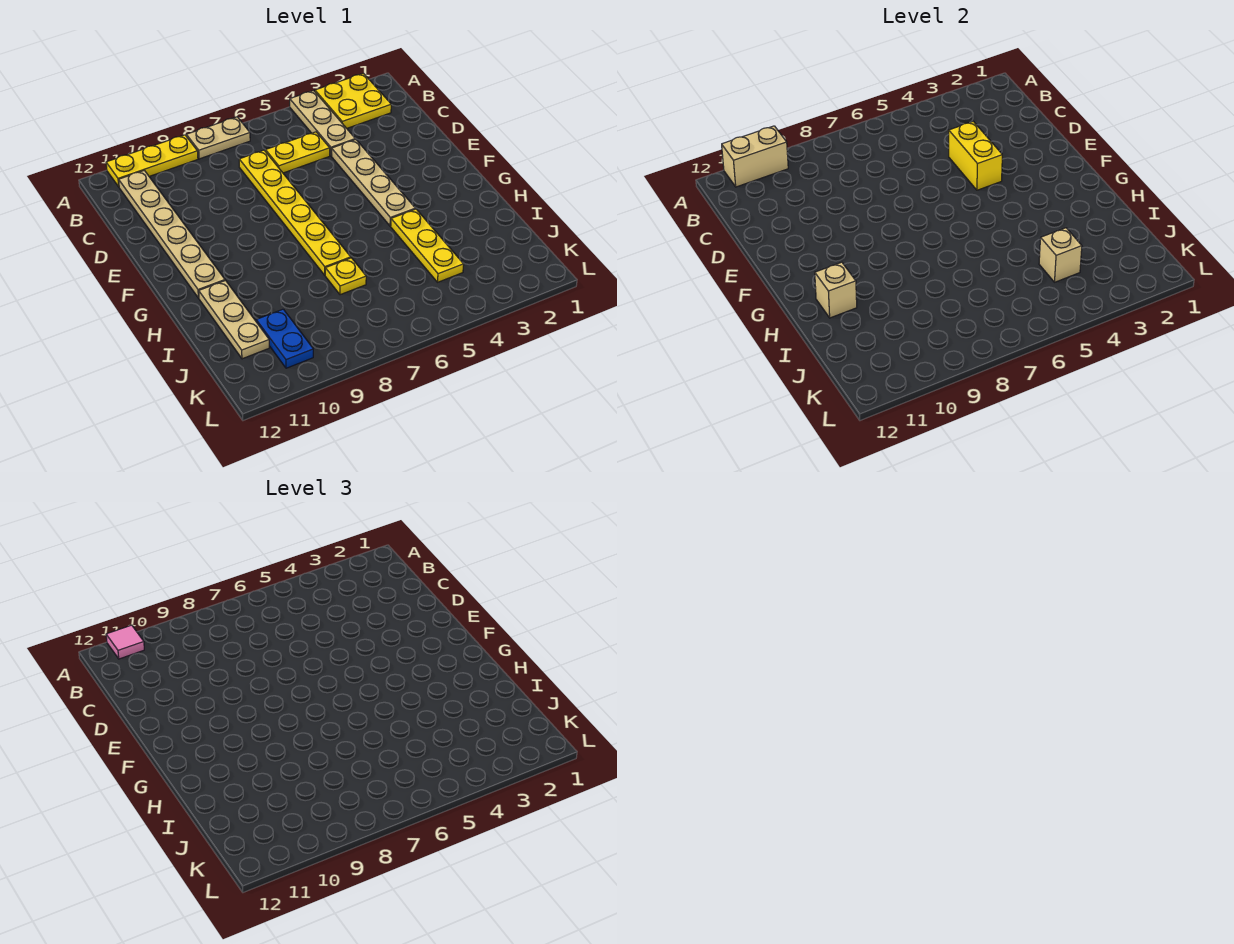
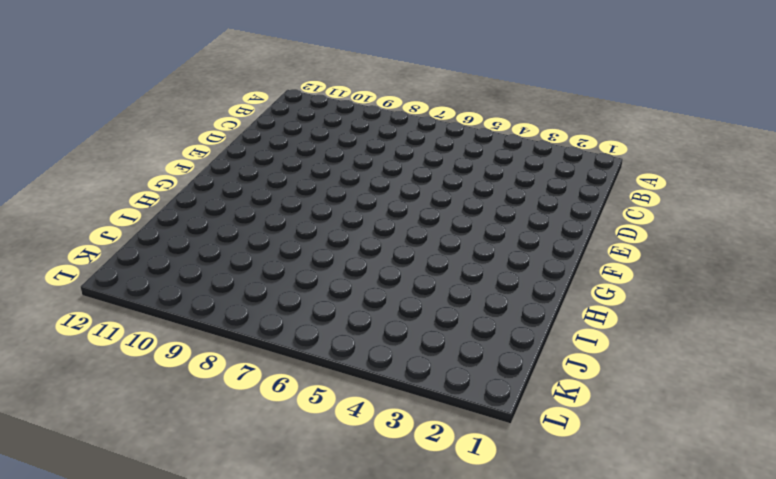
none -> yellow 2x2 plate [315,73,391,128]
none -> tan 1x3 plate [290,91,355,156]
none -> tan 1x2 plate [186,117,250,159]

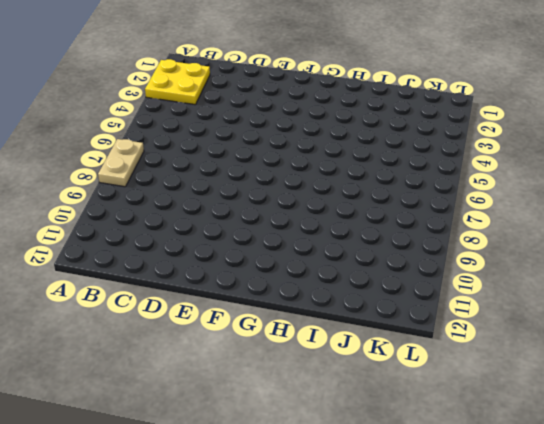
none -> tan 1x3 plate [290,91,355,156]
none -> yellow 1x3 plate [106,135,198,187]
none -> tan 1x6 plate [119,170,225,298]

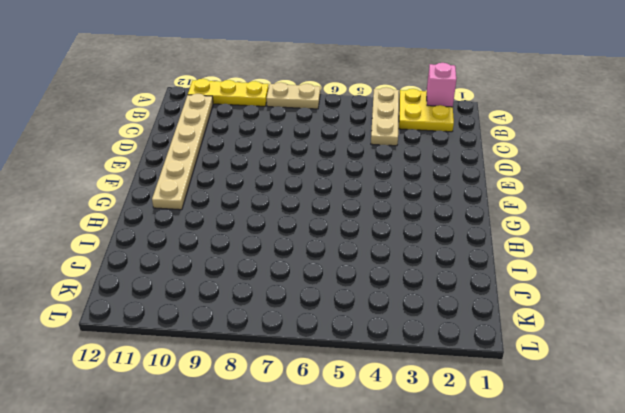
pink 1x1 brick [427,63,456,107] -> none
none -> yellow 1x2 plate [266,132,330,173]
none -> yellow 1x6 plate [239,150,351,275]
none -> tan 1x4 plate [332,139,415,226]

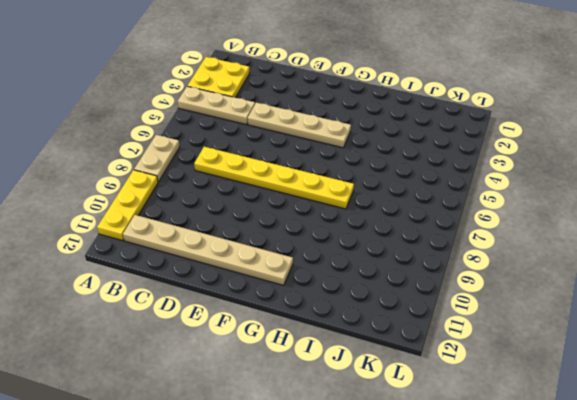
none -> yellow 1x2 plate [266,132,330,173]
none -> yellow 1x3 plate [391,209,464,282]
none -> tan 1x3 plate [199,281,269,359]

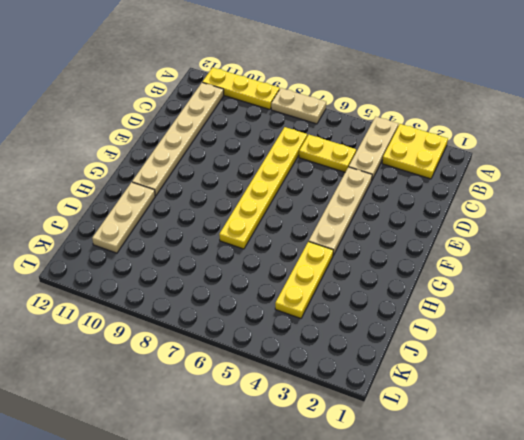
none -> yellow 1x1 plate [325,258,366,295]
none -> blue 1x2 plate [256,309,313,368]
none -> tan 1x2 brick [722,126,788,187]

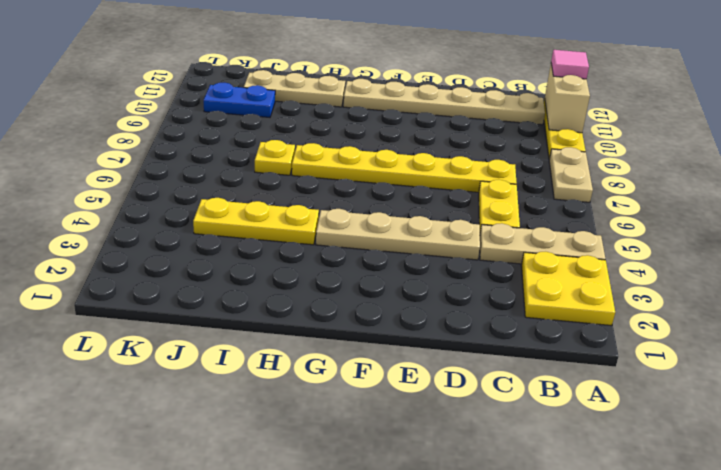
none -> yellow 1x2 brick [949,121,1002,190]
none -> tan 1x1 brick [815,262,857,318]
none -> tan 1x1 brick [1039,228,1082,282]

